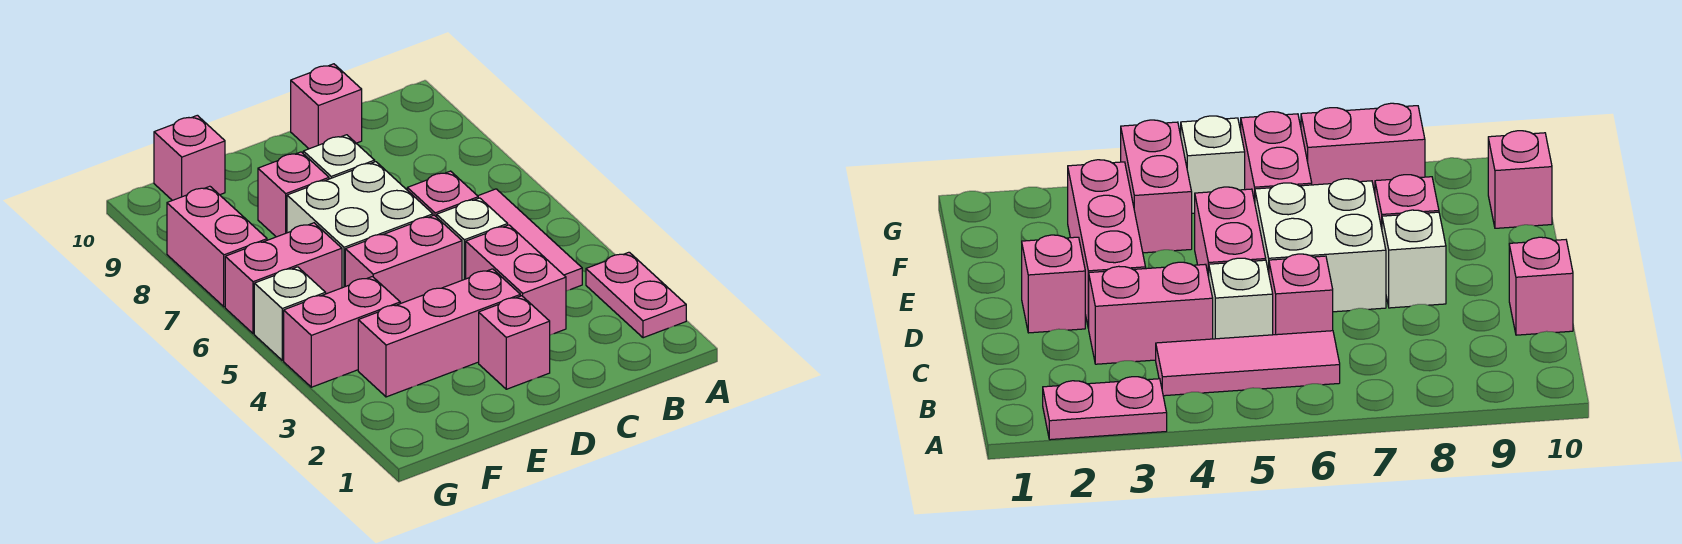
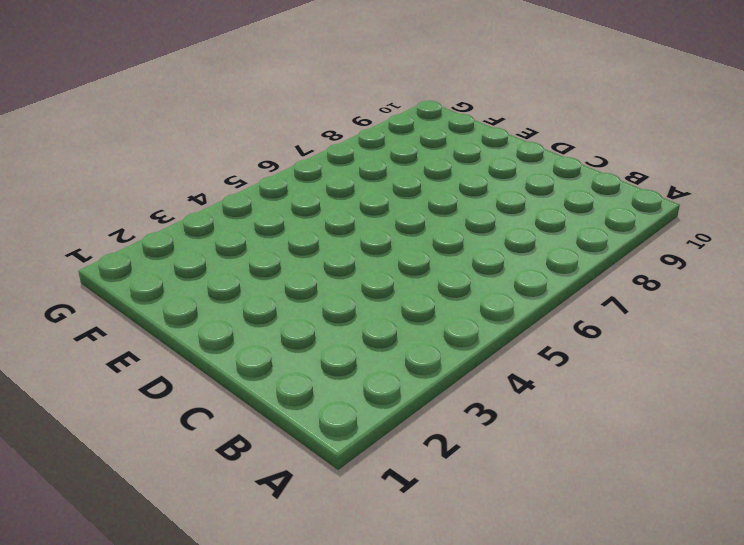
none -> pink 1x2 plate [586,252,686,338]
none -> pink 1x3 tile [478,189,582,291]
none -> pink 1x2 brick [466,225,566,335]

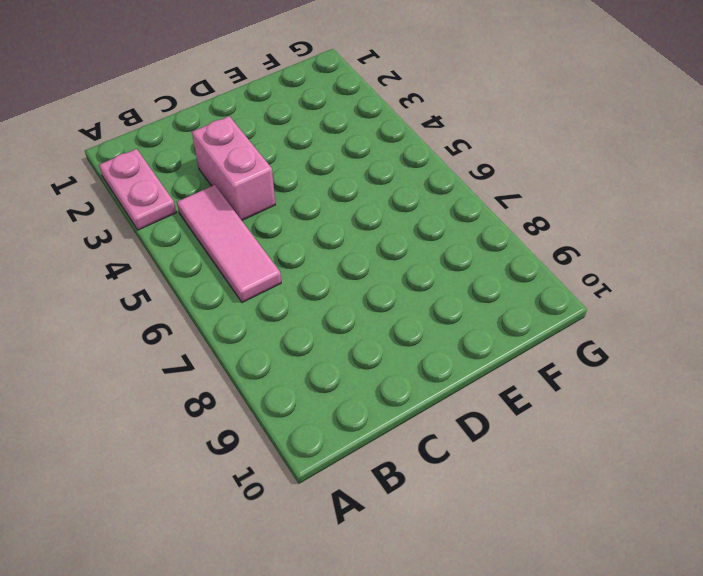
none -> white 1x1 brick [437,198,508,280]
none -> pink 1x1 brick [407,171,478,217]
none -> pink 1x1 brick [291,64,362,149]

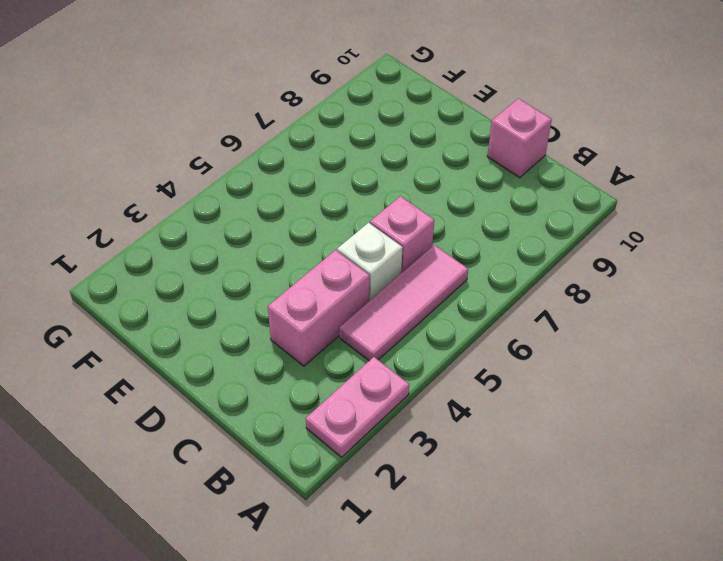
none -> pink 1x1 brick [479,296,550,389]
none -> pink 1x3 brick [358,269,520,397]
none -> pink 1x2 brick [345,215,462,304]

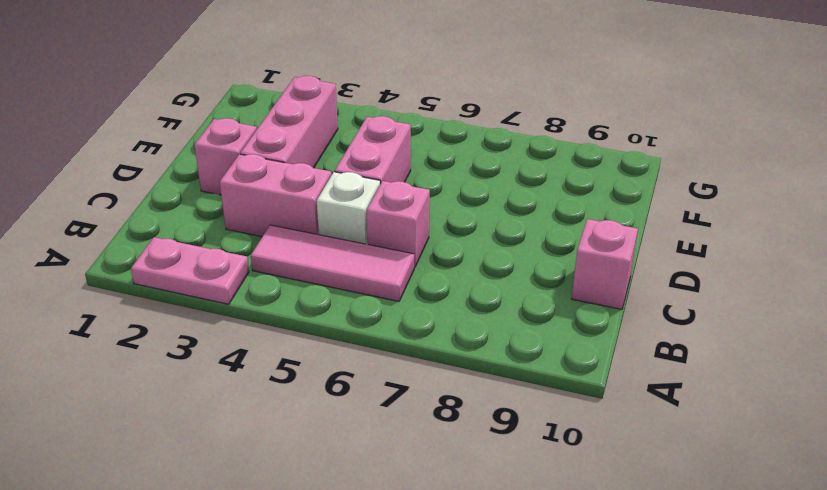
none -> white 2x2 brick [287,162,433,288]
none -> white 1x1 brick [303,135,375,179]
none -> pink 1x1 brick [258,152,329,237]

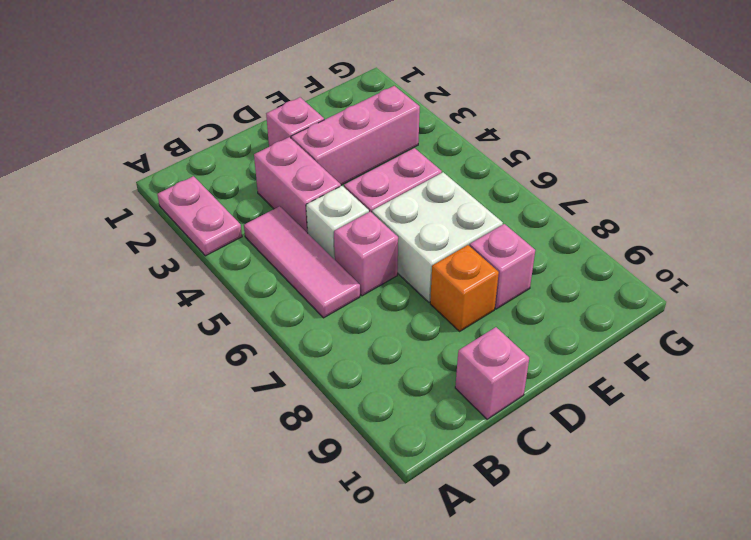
orange 1x1 brick [430,245,499,331] -> white 1x1 brick [303,135,375,179]
none -> pink 1x2 brick [284,277,400,387]
none -> pink 1x2 brick [225,223,342,334]
none -> pink 1x1 brick [154,115,225,200]

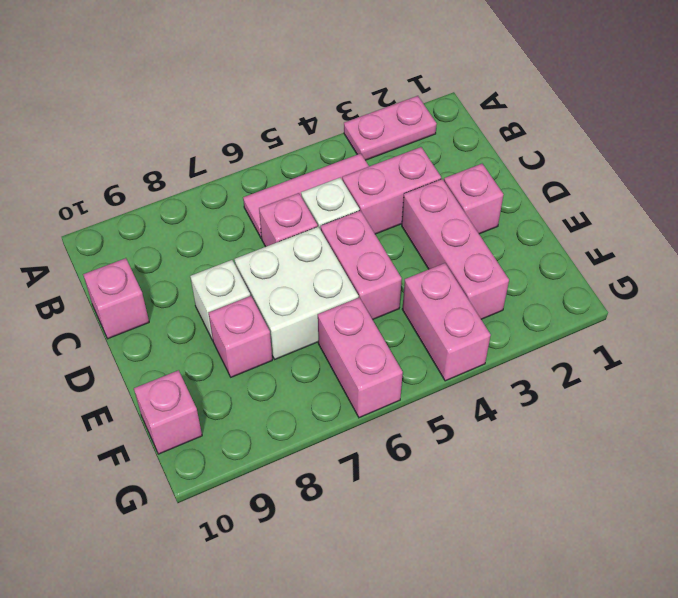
none -> white 1x1 brick [254,267,326,360]
none -> pink 1x2 brick [167,186,267,307]

